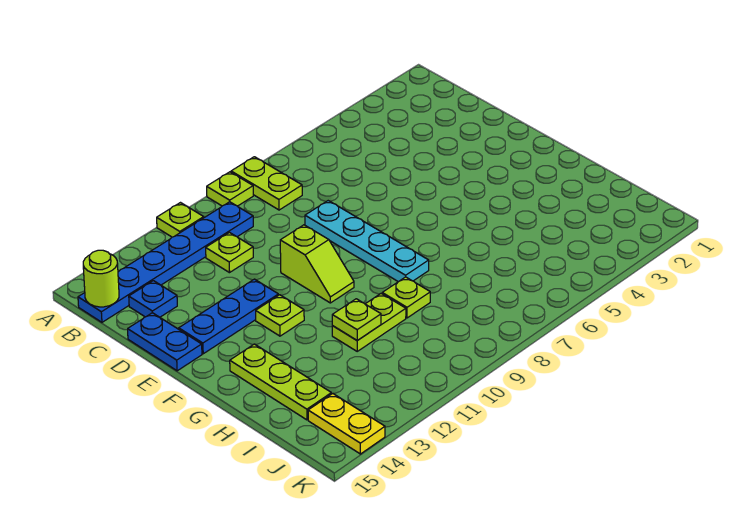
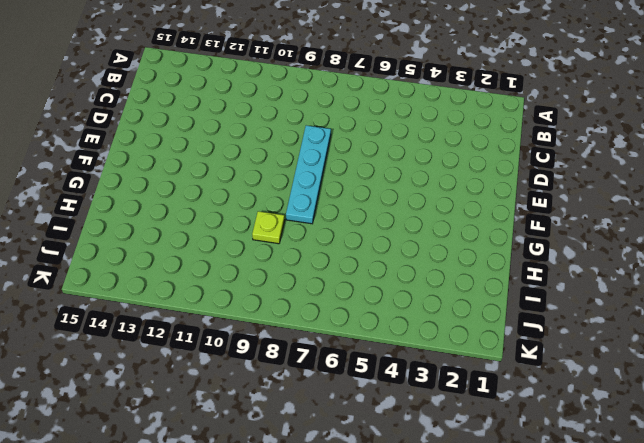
none -> lime 1x2 plate [231,157,302,210]
none -> lime 1x1 plate [207,172,253,206]
none -> lime 1x1 plate [157,203,204,237]

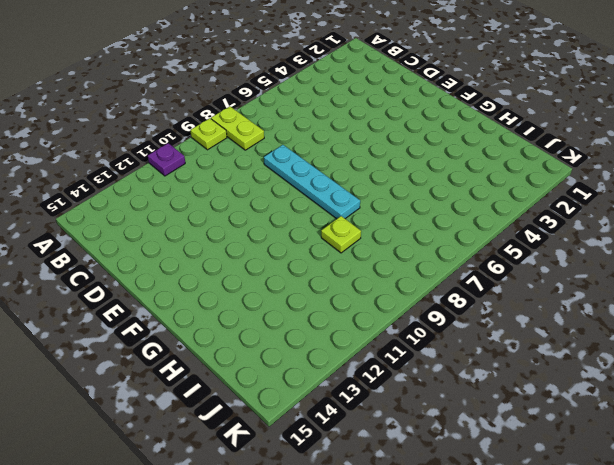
purple 1x1 plate [148,143,185,176] -> lime 1x1 plate [157,203,204,237]
none -> blue 1x6 plate [78,202,253,322]
none -> lime 1x1 plate [206,233,253,273]
none -> blue 1x1 plate [129,281,177,317]

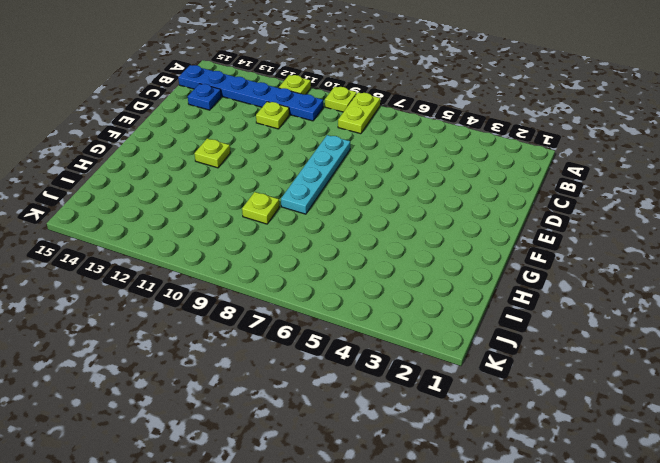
none -> blue 1x2 plate [128,313,202,371]
none -> lime 1x2 slope [280,225,354,303]
none -> blue 1x3 plate [179,279,278,354]

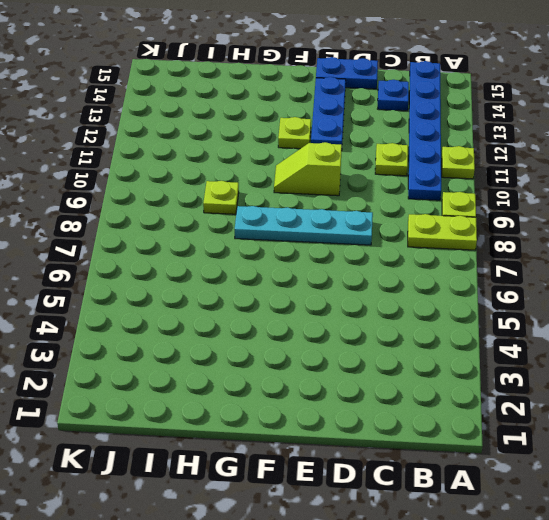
none -> lime 1x3 plate [230,344,331,420]
none -> lime 1x2 plate [332,294,406,351]
none -> yellow 1x2 plate [308,393,385,454]

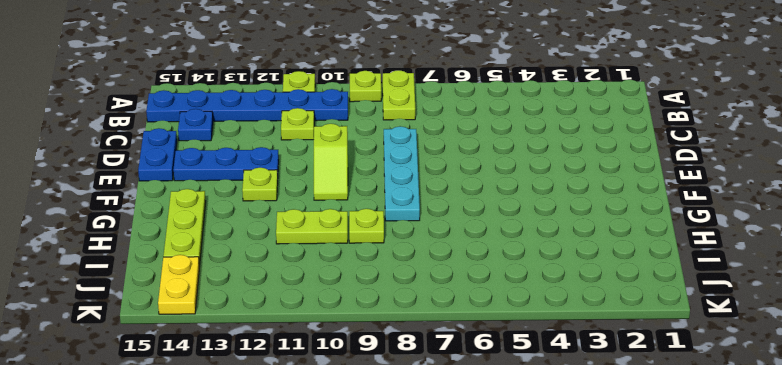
none -> lime 1x1 round brick [83,250,119,307]
none -> lime 1x1 plate [332,299,381,340]

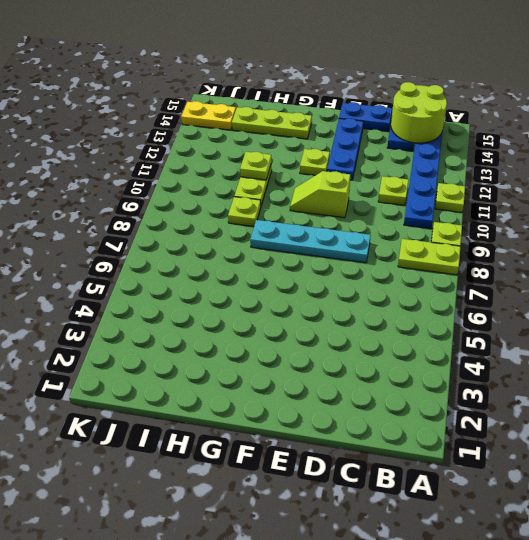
lime 2x2 round brick [391,82,447,143] -> lime 1x1 round brick [83,250,119,307]

